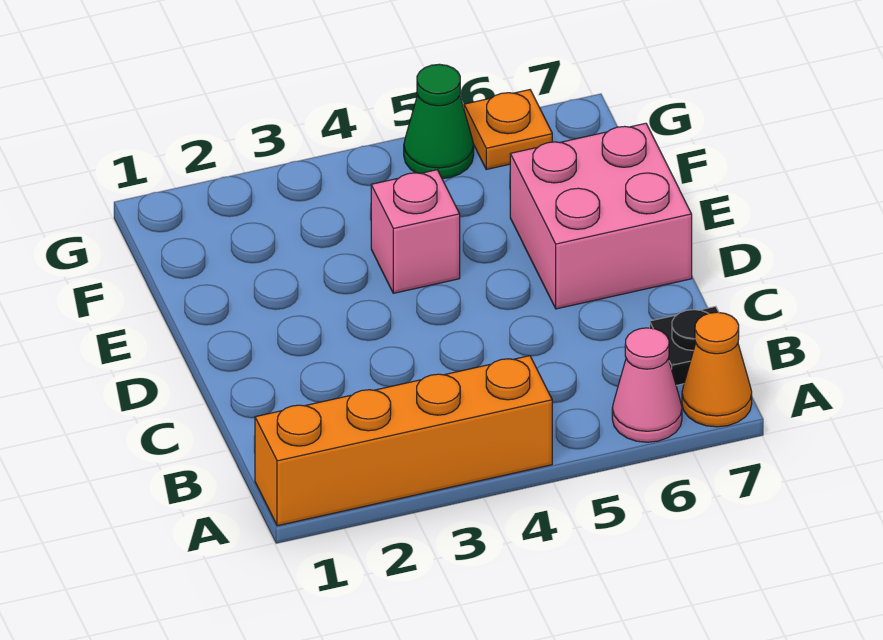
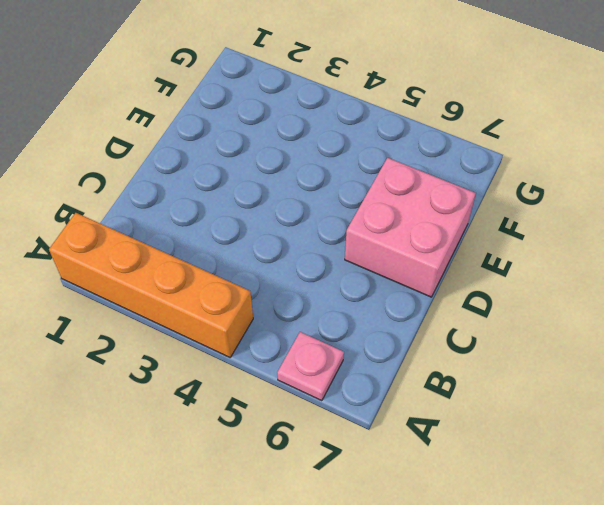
pink 1x1 plate [277,332,344,401] -> pink 1x1 cone [612,328,682,442]
none -> orange 1x1 cone [682,312,752,427]
none -> black 1x1 plate [650,306,719,385]

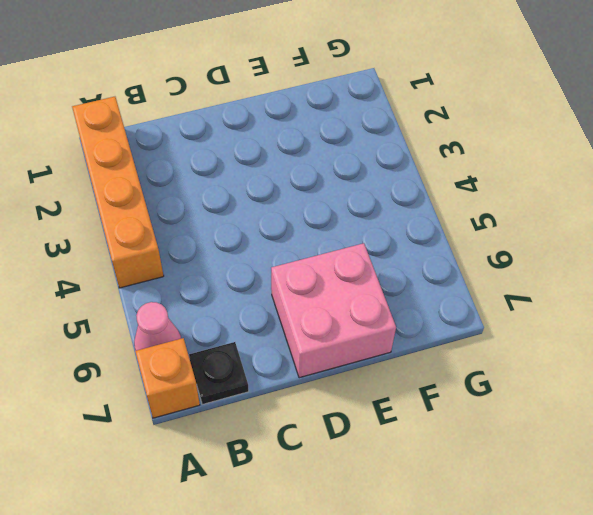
orange 1x1 brick [135,338,200,418] -> orange 1x1 cone [682,312,752,427]
none -> pink 1x1 brick [371,170,460,293]
none -> green 1x1 cone [404,64,474,178]

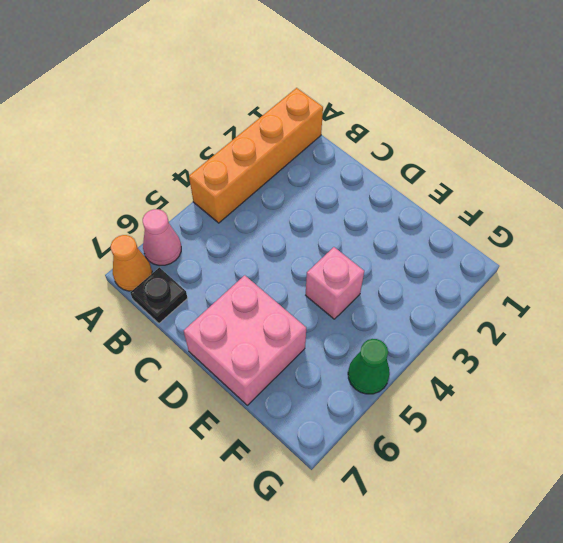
none -> orange 1x1 plate [464,90,552,169]

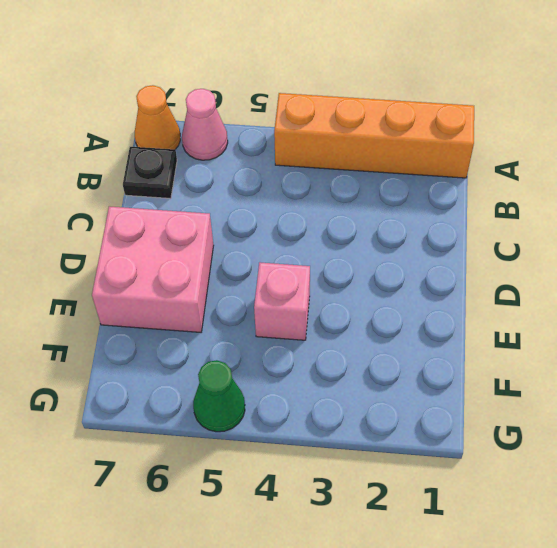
none -> orange 1x1 plate [464,90,552,169]

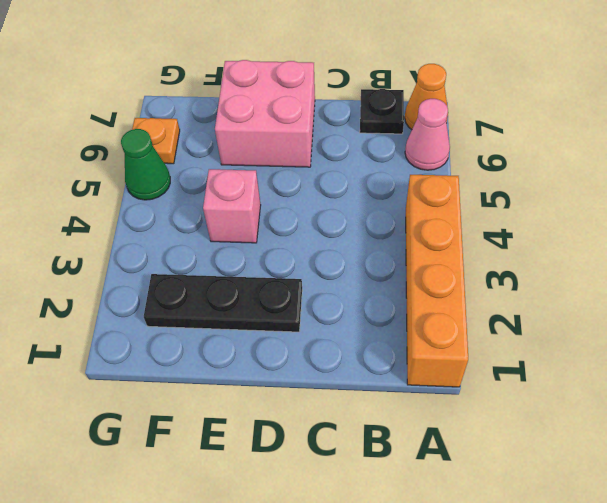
black 1x3 plate [144,274,302,332] -> none

